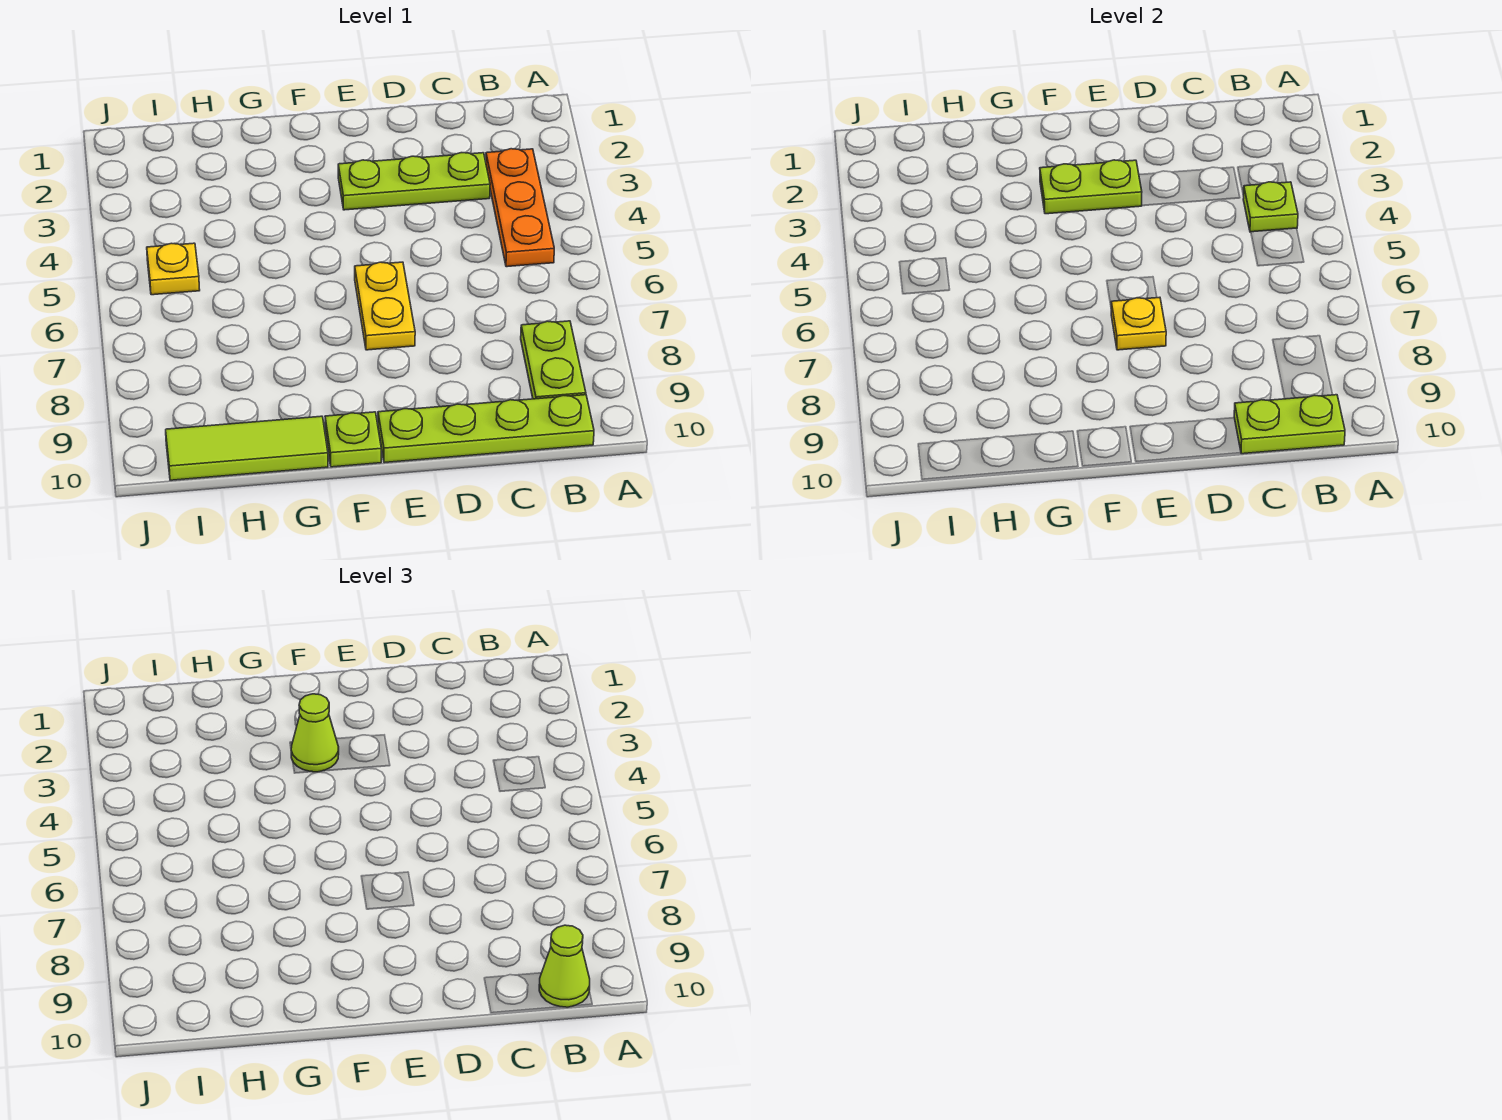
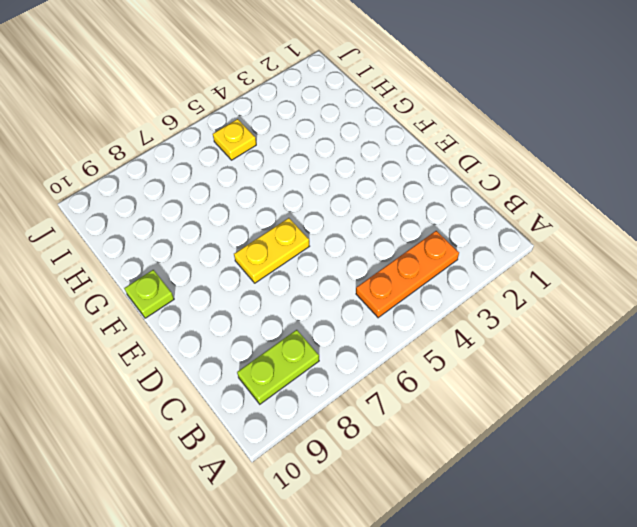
none -> lime 1x4 plate [378,395,594,463]
none -> lime 1x3 plate [338,153,490,210]
none -> lime 1x3 tile [166,416,328,480]

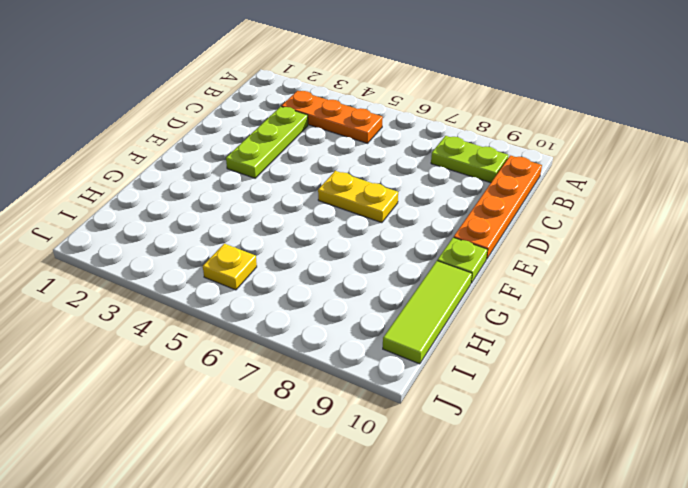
orange 1x4 plate [454,155,542,259] -> lime 1x4 plate [378,395,594,463]
none -> lime 1x1 plate [1243,182,1298,232]
none -> lime 1x2 plate [1234,395,1345,454]
none -> lime 1x2 plate [1040,160,1142,214]

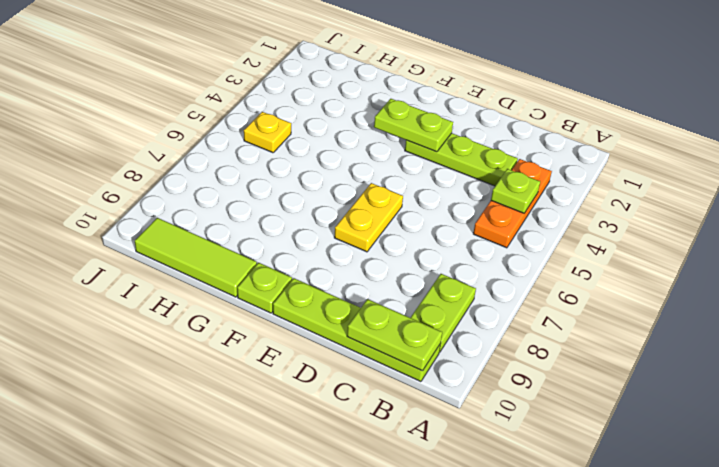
none -> yellow 1x1 plate [1111,297,1166,350]
none -> lime 1x1 cone [539,925,590,1007]
none -> lime 1x1 cone [291,694,339,772]

